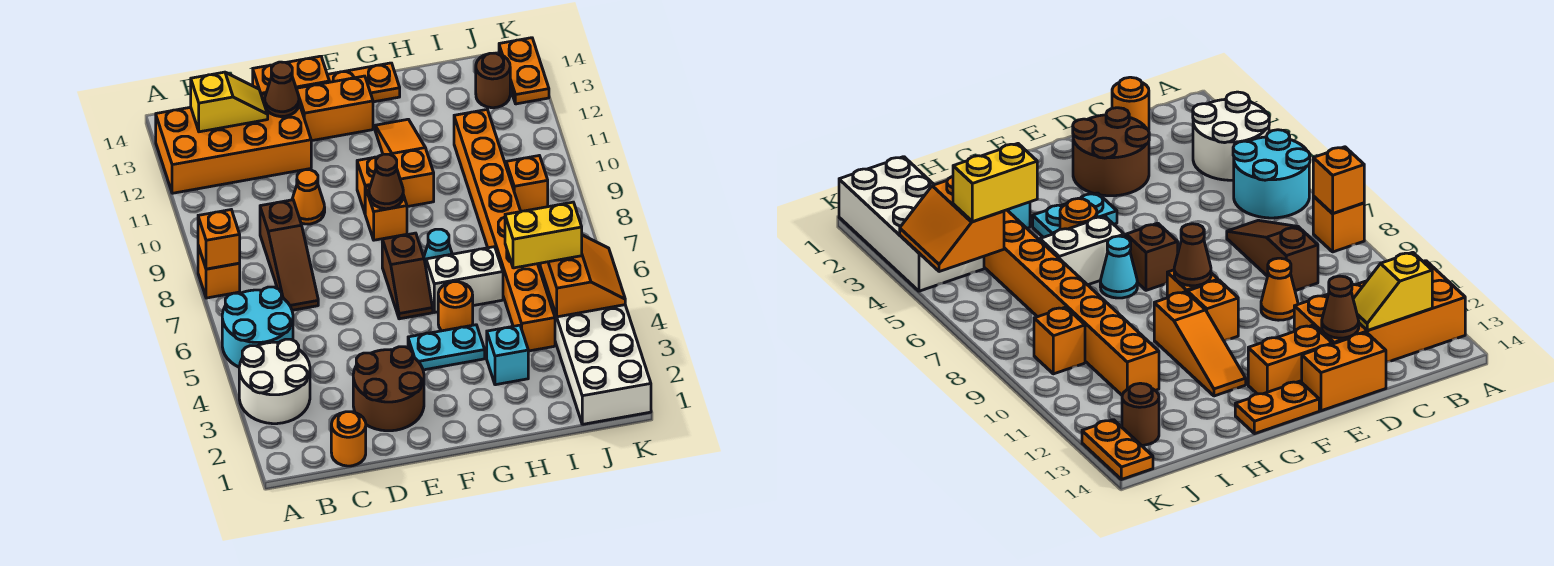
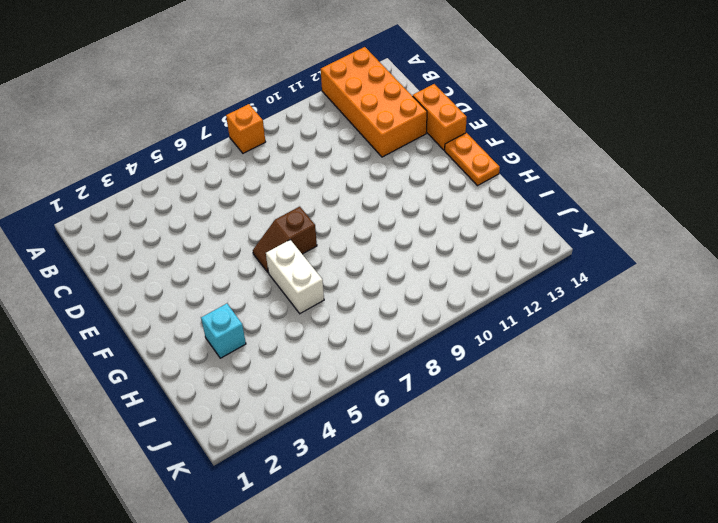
none -> white 2x2 round brick [239,339,310,424]
none -> cyan 2x2 round brick [222,287,293,367]
none -> orange 1x1 round brick [331,412,366,466]
none -> brown 1x3 slope [260,200,318,310]

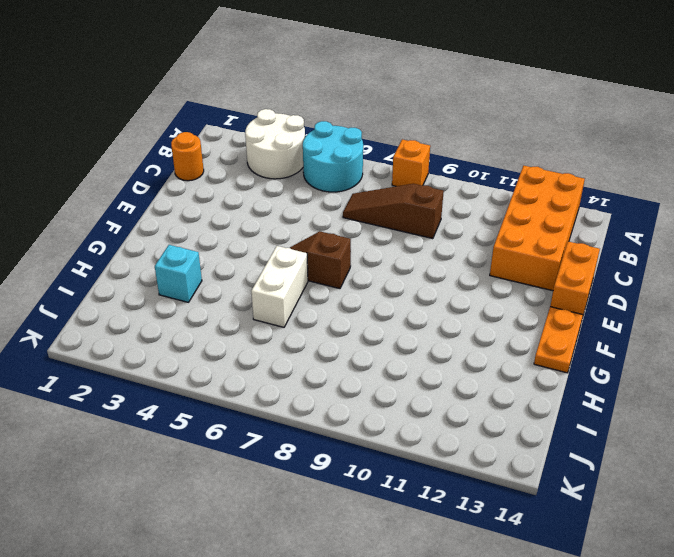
none -> brown 2x2 round brick [353,347,424,431]
none -> orange 1x1 cone [292,170,325,224]
none -> orange 1x2 brick [296,76,373,141]
none -> cyan 1x2 plate [408,325,485,370]

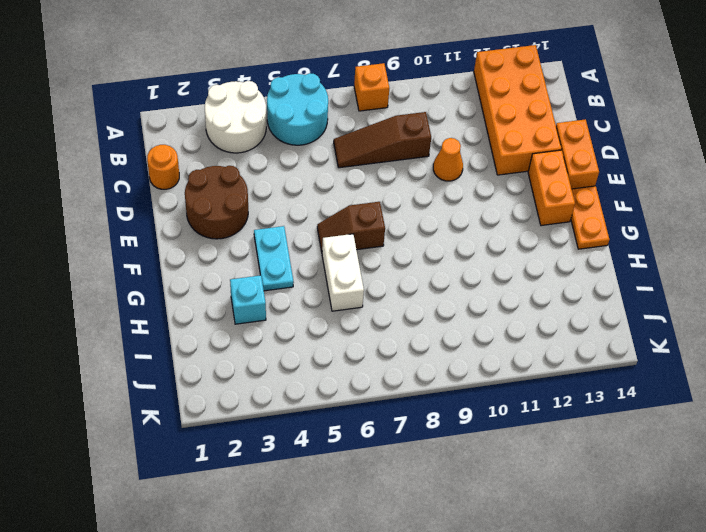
none -> orange 1x1 brick [365,186,407,240]
none -> orange 1x1 brick [357,157,378,213]
none -> orange 1x1 round brick [438,282,473,331]
none -> cyan 1x1 cone [424,229,452,266]

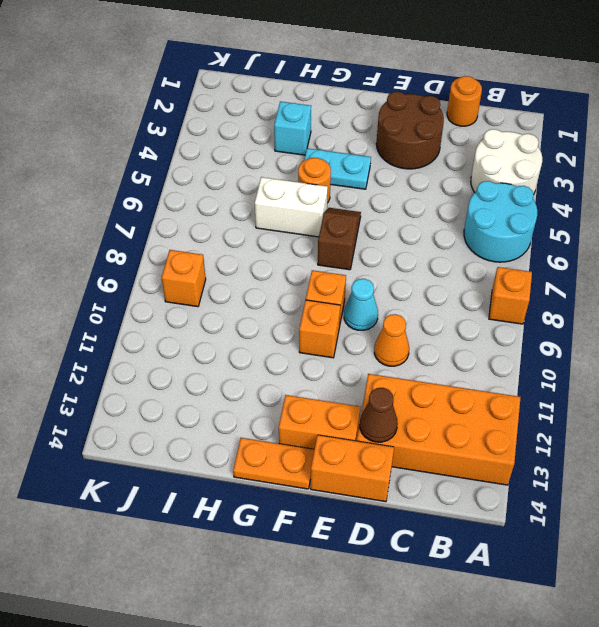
cyan 1x1 cone [344,279,378,330] -> cyan 1x1 cone moved to [424,229,452,266]
none -> brown 1x3 slope [260,200,318,310]
none -> orange 1x3 slope [375,119,434,207]
none -> orange 1x8 brick [454,110,555,351]
none -> white 2x4 brick [549,295,651,424]

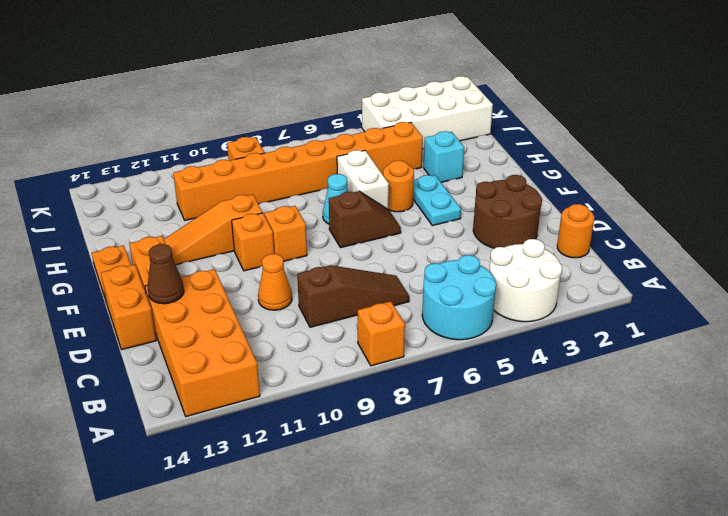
none -> brown 1x1 round brick [476,53,510,108]
none -> orange 1x2 plate [499,38,549,104]
none -> orange 1x1 brick [198,210,240,269]
none -> yellow 1x2 slope [191,72,268,132]

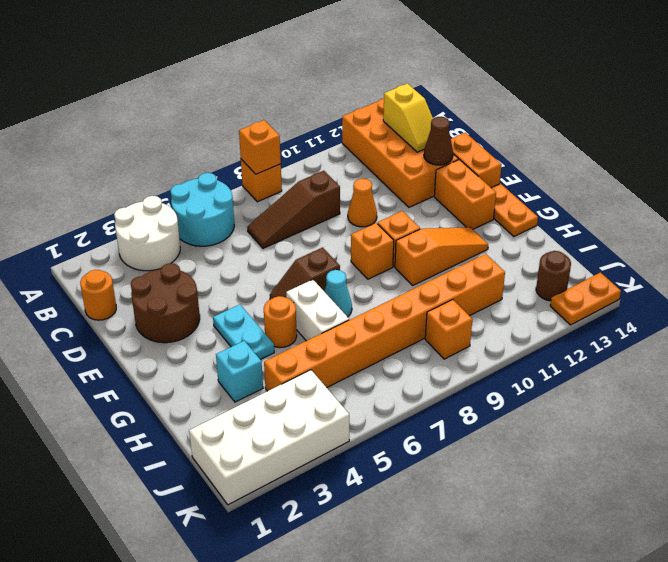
none -> brown 1x1 cone [369,154,403,209]
none -> orange 2x2 slope [540,235,625,317]
none -> yellow 1x2 brick [505,202,582,268]

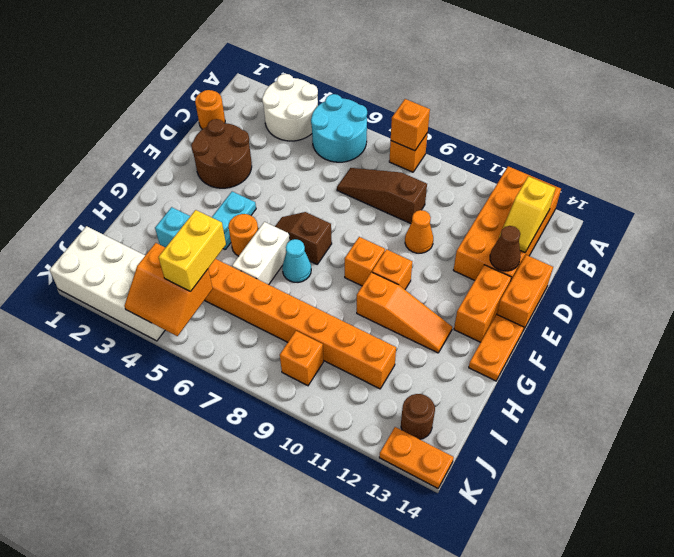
none -> brown 1x1 cone [369,154,403,209]

